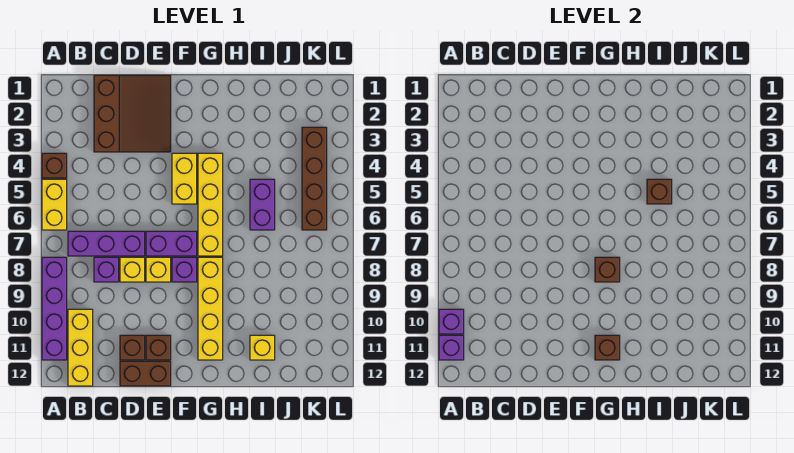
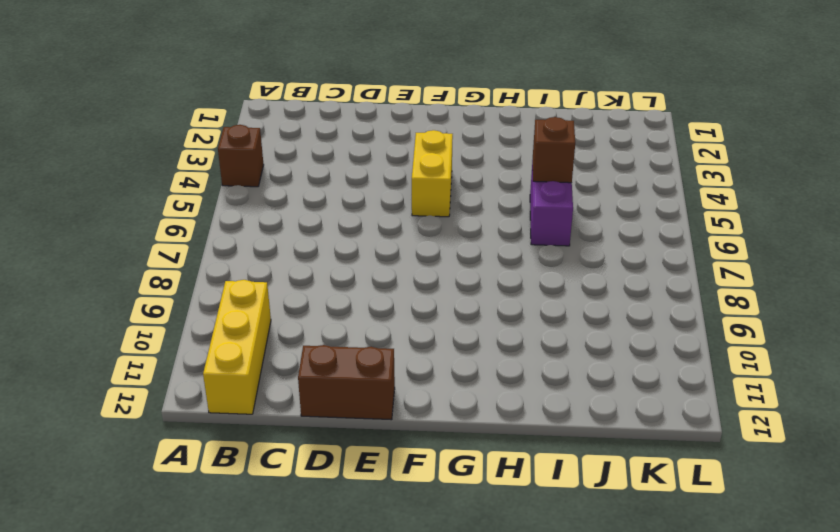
none -> yellow 1x2 brick [42,179,67,230]
none -> purple 1x4 brick [42,257,67,360]
none -> purple 1x3 brick [68,231,145,256]

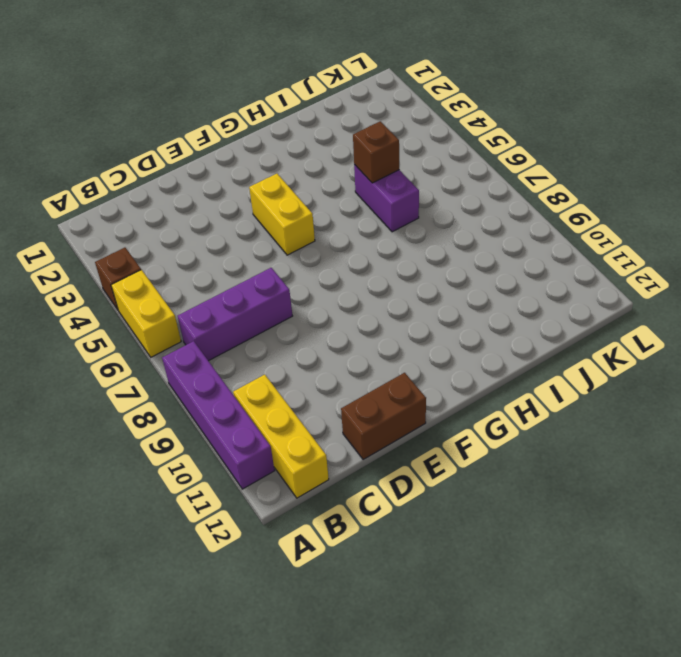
none -> brown 3x3 slope [94,75,171,152]
none -> purple 1x1 brick [94,257,119,282]
none -> yellow 1x1 brick [120,257,145,282]

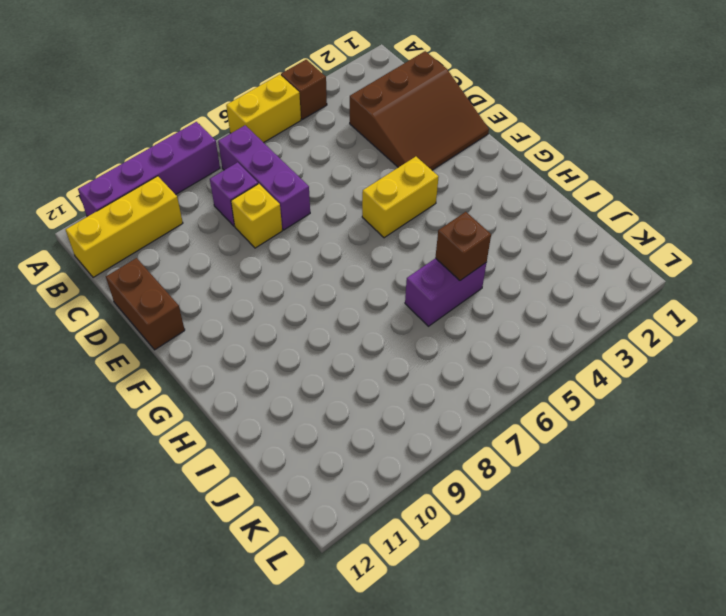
none -> brown 1x1 brick [120,335,145,360]
none -> purple 1x2 brick [146,231,197,256]
none -> yellow 1x1 brick [146,257,171,282]

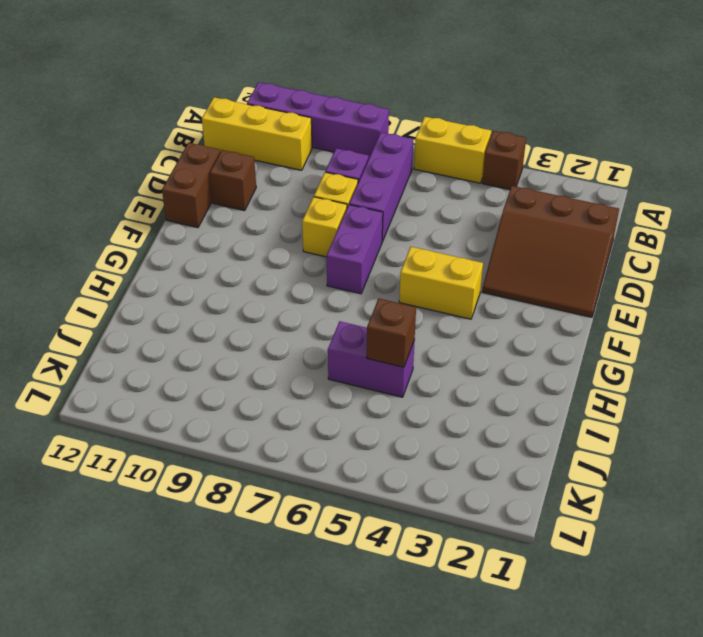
none -> brown 1x1 brick [146,335,171,360]
none -> purple 1x1 brick [172,257,197,282]
none -> yellow 1x4 brick [198,153,223,256]

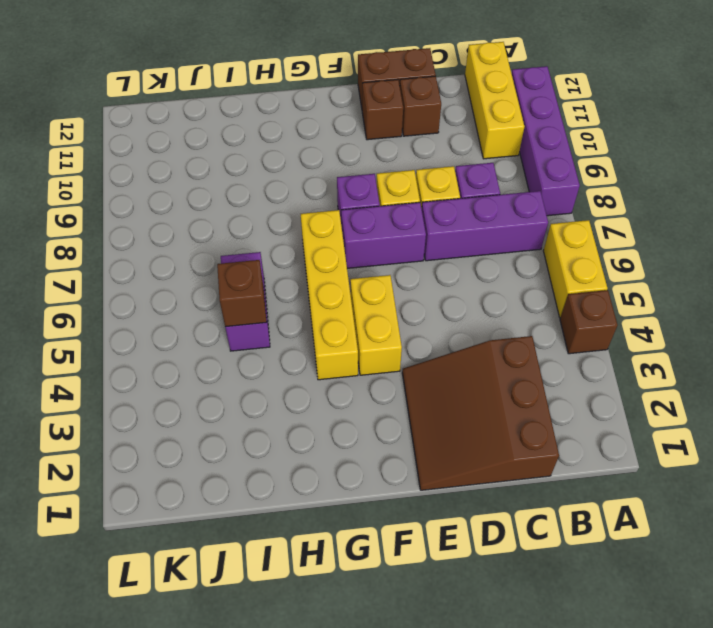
none -> yellow 1x4 brick [198,257,223,360]
none -> yellow 1x1 brick [250,335,275,360]
none -> brown 1x4 brick [302,127,327,230]

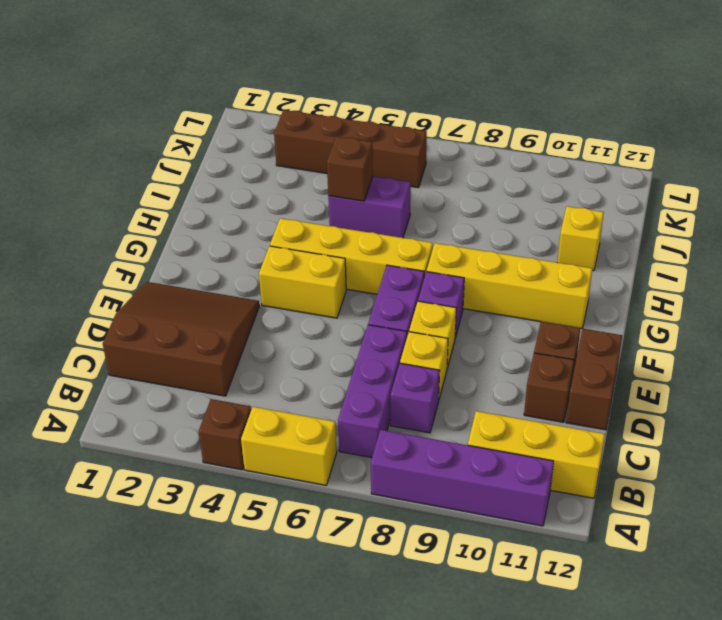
none -> purple 1x1 brick [439,309,464,334]
none -> purple 1x1 brick [439,335,464,360]
none -> brown 1x1 brick [595,257,620,282]

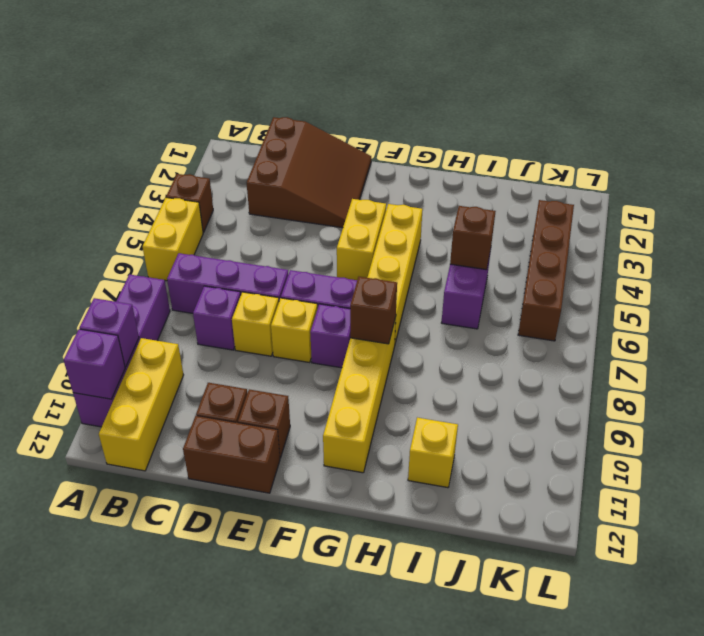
none -> brown 1x1 brick [595,335,620,360]

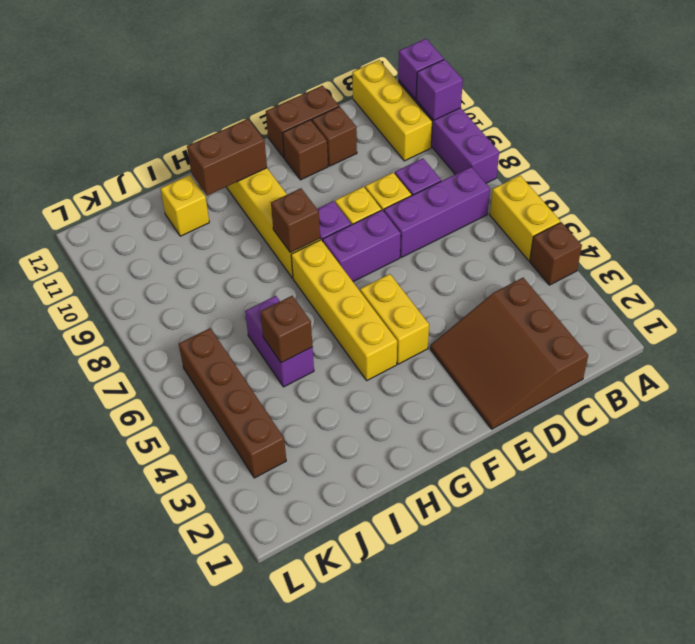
brown 1x2 brick [187,119,267,195] -> brown 1x1 brick [595,335,620,360]

